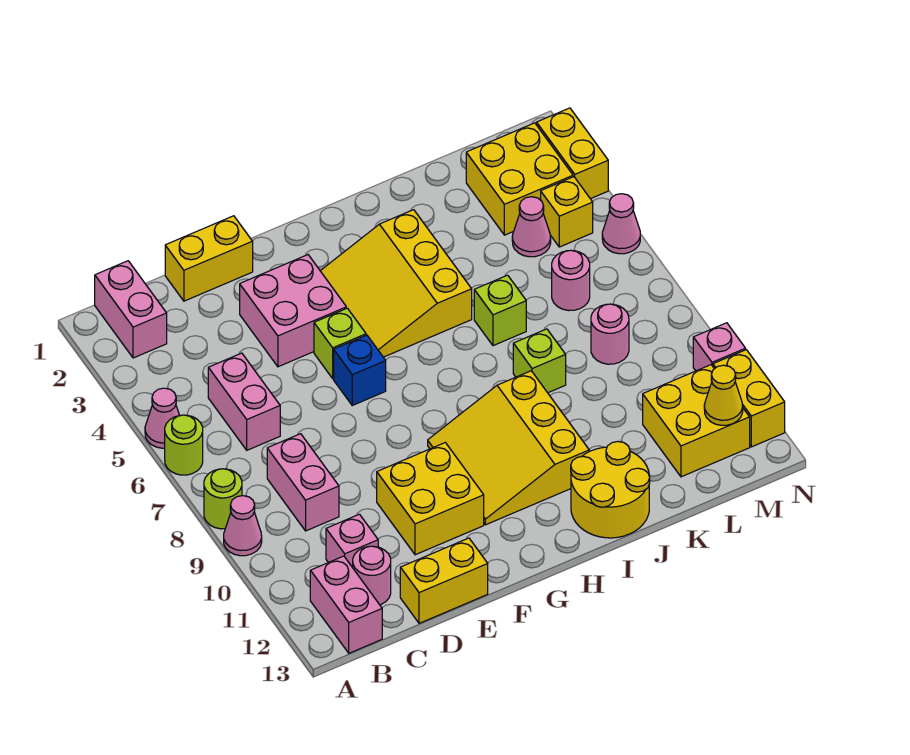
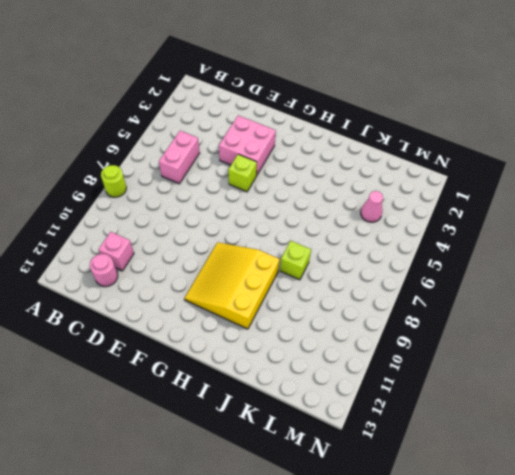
none -> pink 1x1 cone [145,388,180,448]
none -> lime 1x1 round brick [165,415,203,475]
none -> pink 1x1 cone [224,496,262,556]
none -> pink 1x2 brick [95,261,167,358]

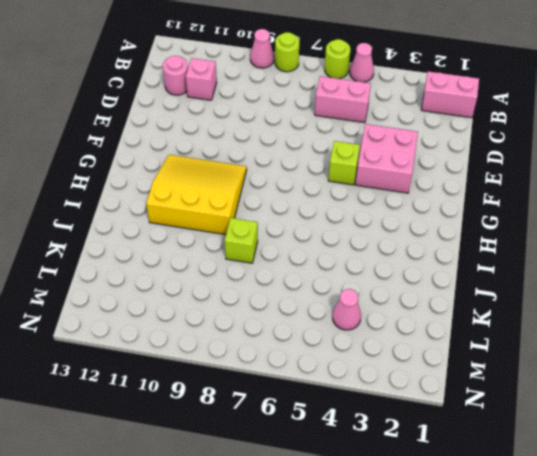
none -> pink 1x2 brick [310,556,382,653]
none -> pink 1x2 brick [267,434,339,531]
none -> yellow 1x2 brick [165,216,253,301]
none -> yellow 1x2 brick [400,538,488,623]

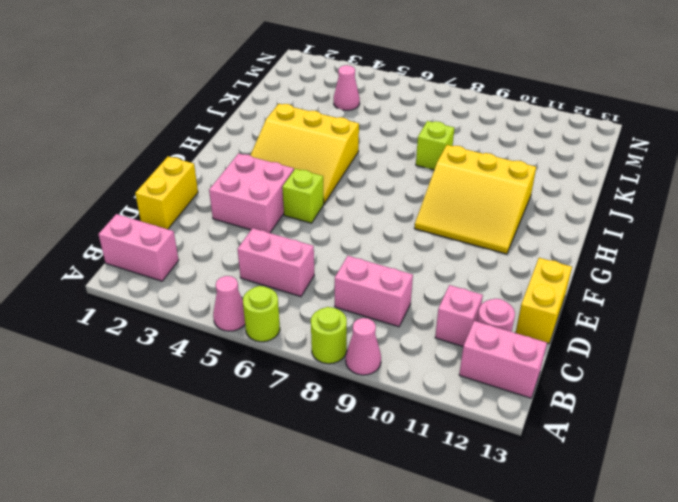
none -> yellow 2x2 brick [377,443,484,555]
none -> blue 1x1 brick [334,335,386,405]
none -> yellow 2x2 round brick [571,441,650,538]
none -> lime 1x1 brick [474,275,526,346]

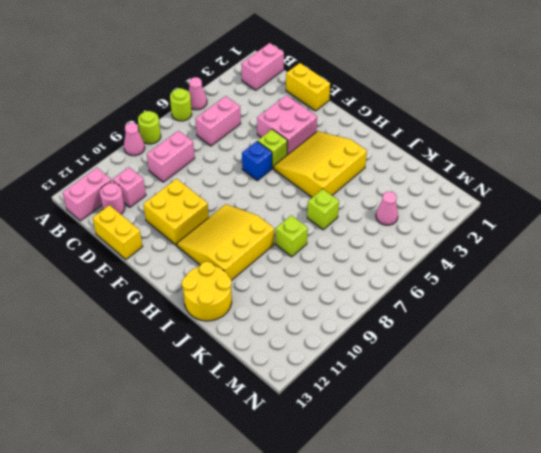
none -> yellow 2x2 brick [466,123,573,235]
none -> pink 1x1 round brick [552,250,590,311]
none -> pink 1x1 round brick [591,304,629,364]
none -> yellow 2x2 brick [643,365,750,477]

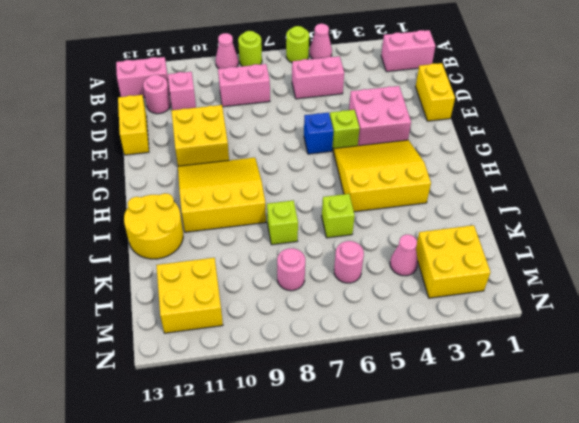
none -> yellow 1x1 brick [541,177,593,247]
none -> yellow 1x2 brick [537,108,608,199]
none -> pink 1x1 cone [602,194,640,254]
none -> pink 1x1 brick [693,323,746,371]

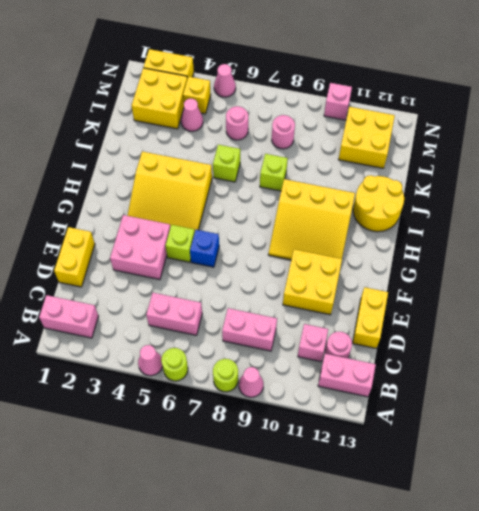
none -> yellow 1x2 brick [713,350,785,447]
none -> yellow 1x1 cone [704,365,743,425]

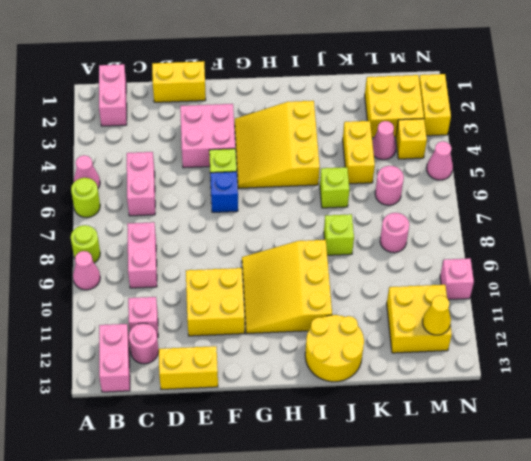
yellow 1x2 brick [343,121,375,184] -> yellow 1x2 brick moved to [713,350,785,447]

